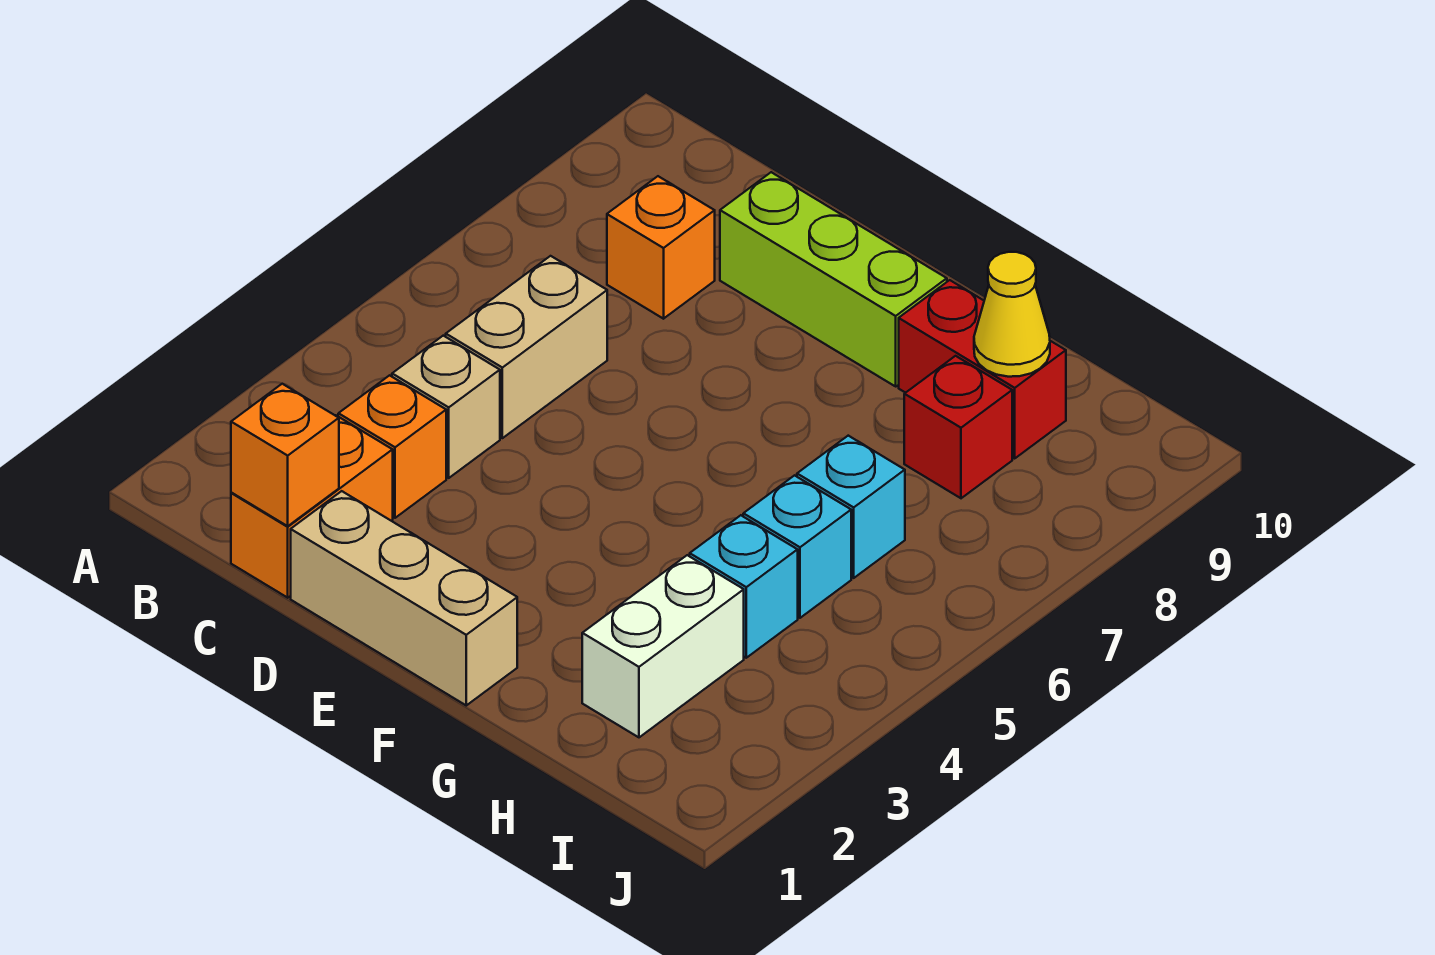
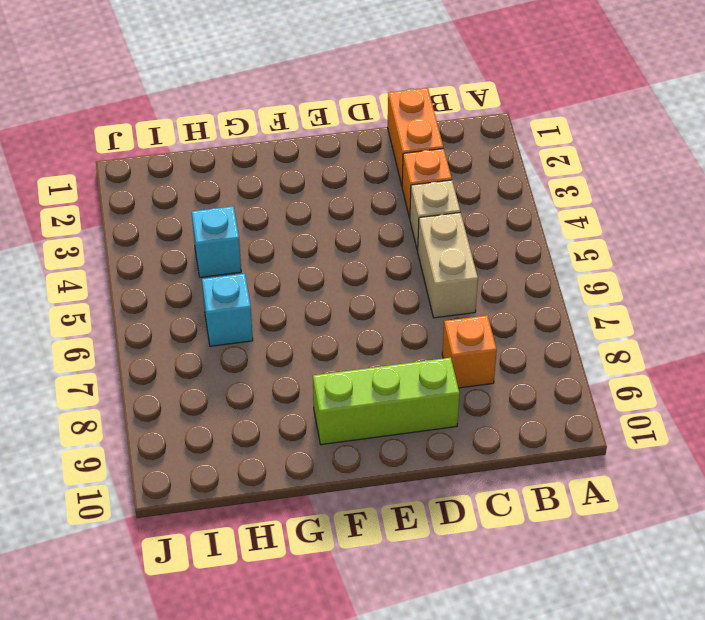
none -> tan 1x3 brick [291,491,517,705]
none -> red 1x2 brick [899,280,1066,458]
none -> white 1x2 brick [582,555,744,737]

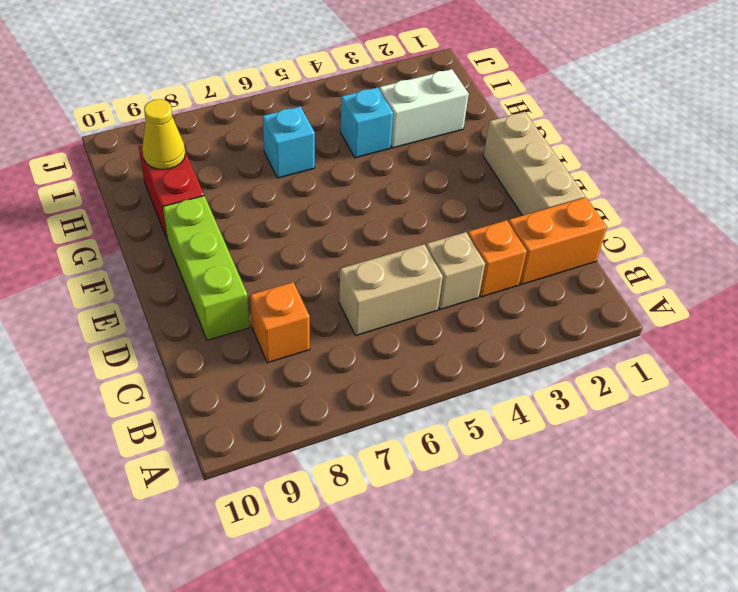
none -> cyan 1x1 brick [743,475,851,618]
none -> red 1x1 brick [904,356,1012,498]
none -> orange 1x1 brick [231,384,339,526]

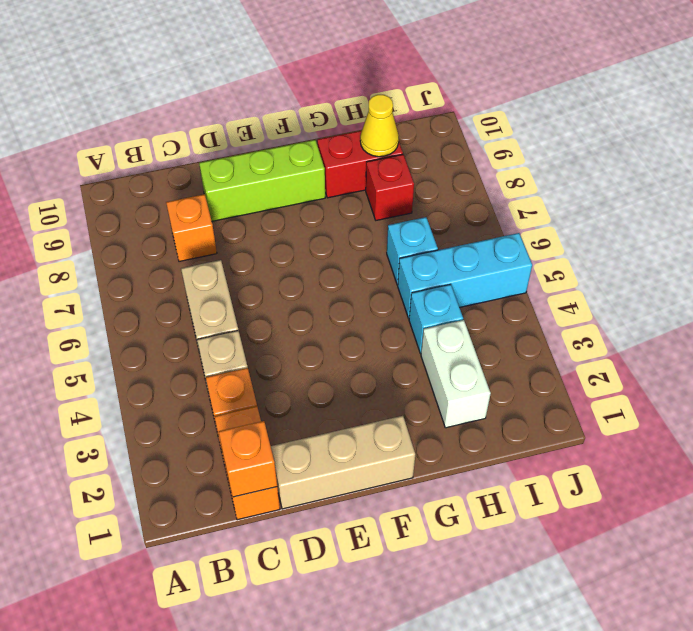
cyan 1x3 brick [398,233,532,318] -> cyan 1x1 brick [743,475,851,618]

